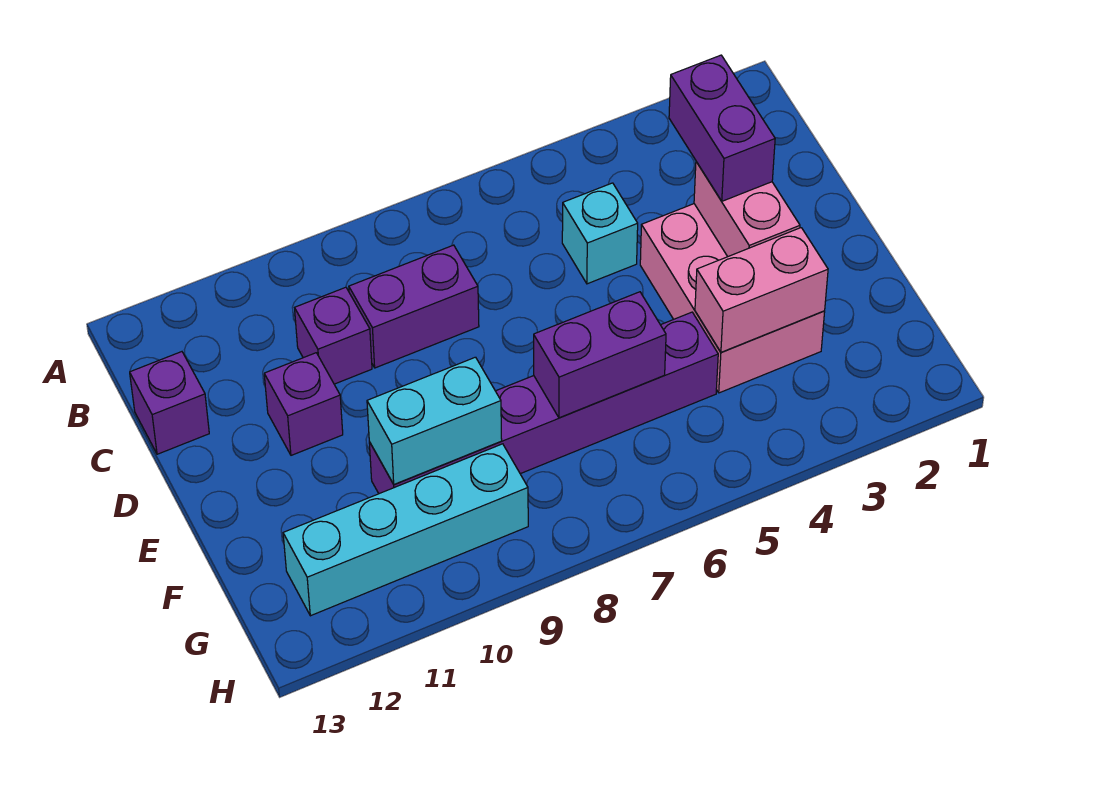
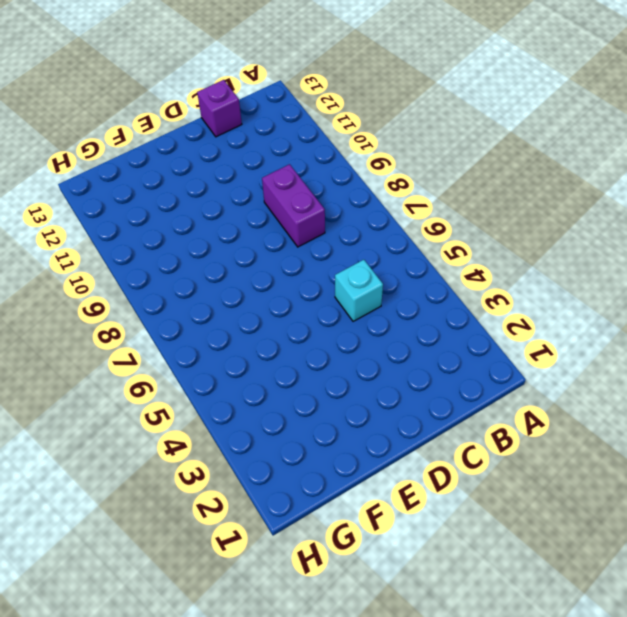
none -> purple 1x1 brick [295,287,372,384]
none -> pink 2x3 brick [640,204,825,393]
none -> purple 1x1 brick [264,353,343,455]

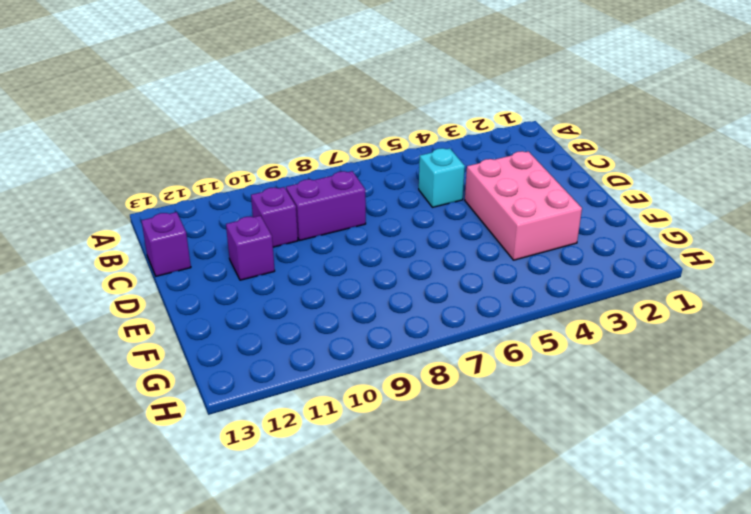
none -> purple 1x6 brick [369,312,718,494]
none -> cyan 1x4 brick [283,444,528,616]
none -> pink 1x2 brick [694,162,800,257]

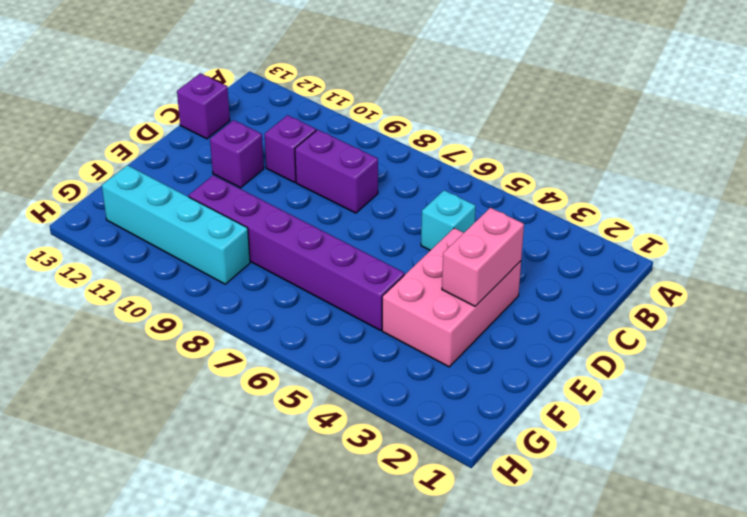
none -> pink 1x2 brick [695,228,828,352]
none -> purple 1x2 brick [534,292,666,418]
none -> cyan 1x2 brick [367,357,502,485]

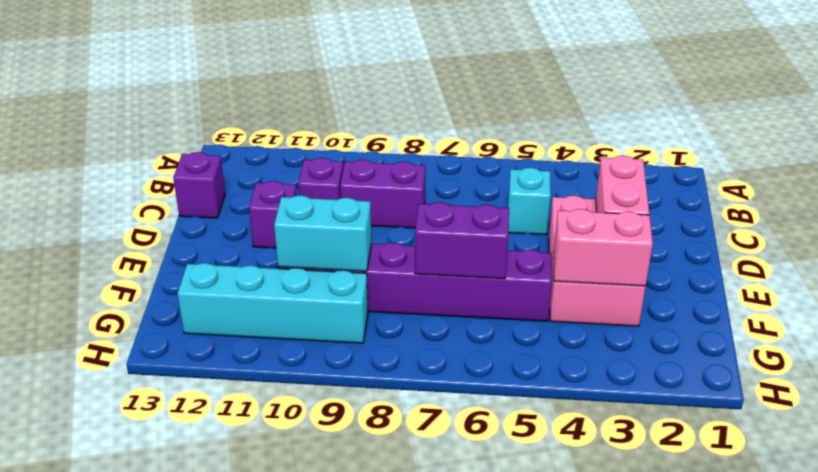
none -> purple 1x2 brick [669,55,775,201]

